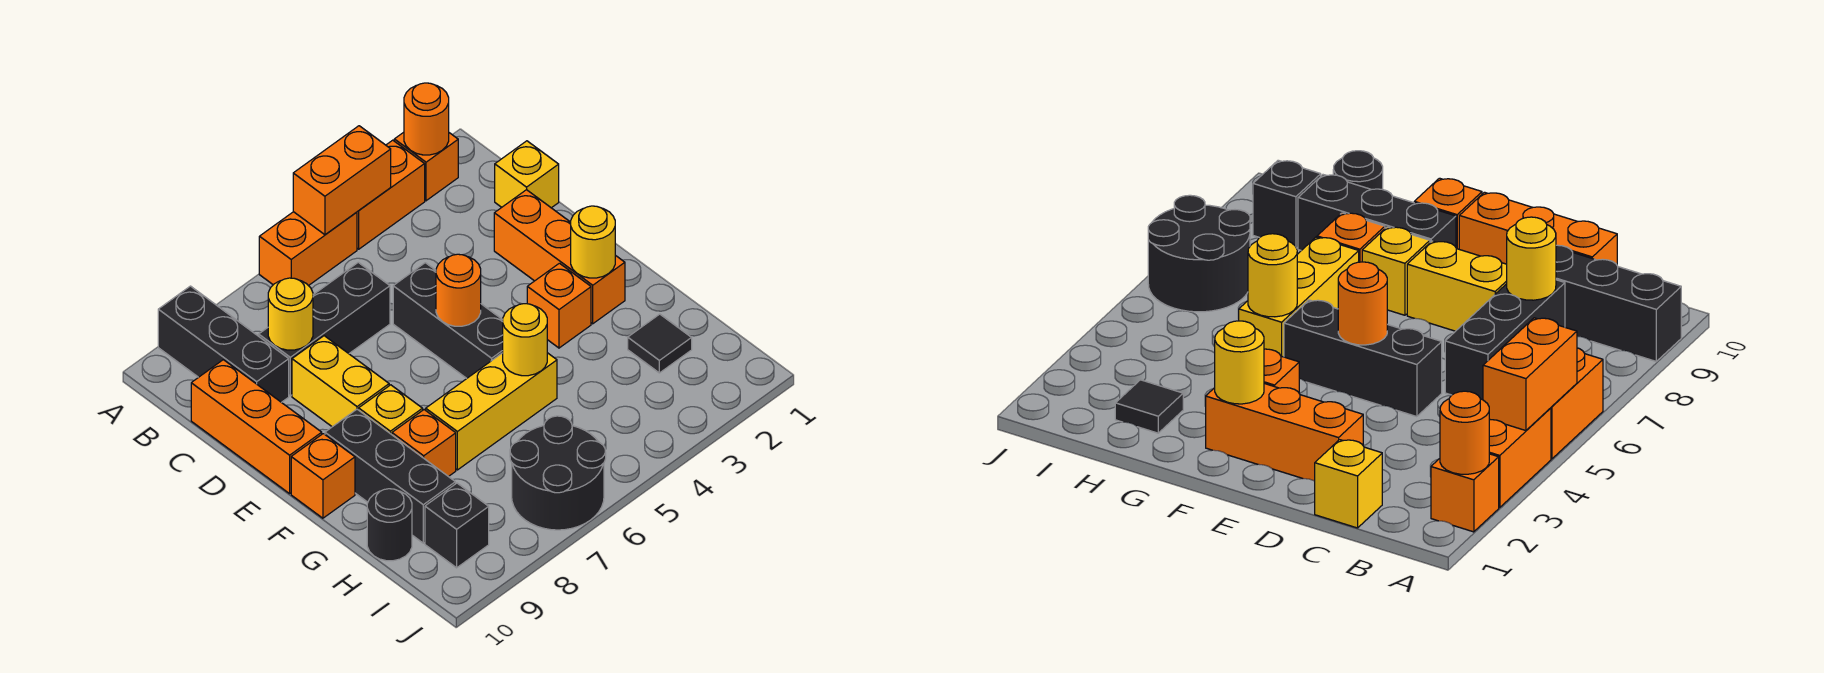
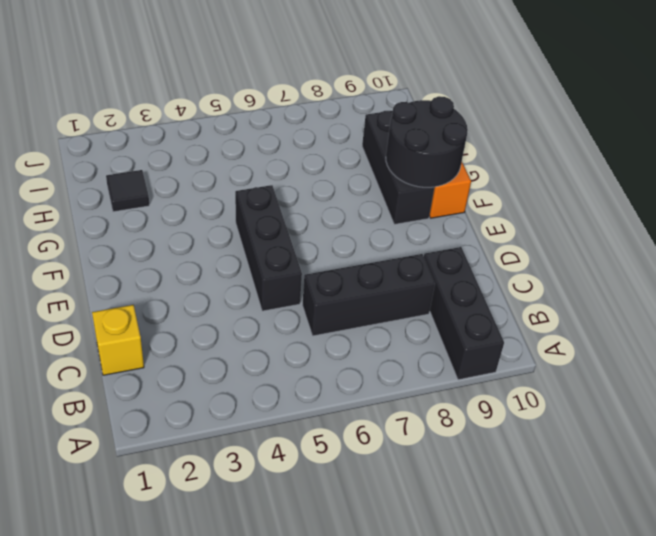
black 2x2 round brick [386,96,468,187] -> black 2x2 round brick moved to [510,416,606,530]
none -> orange 1x1 brick [394,132,458,201]
none -> orange 1x2 brick [357,140,425,249]
none -> orange 1x2 brick [259,212,357,286]

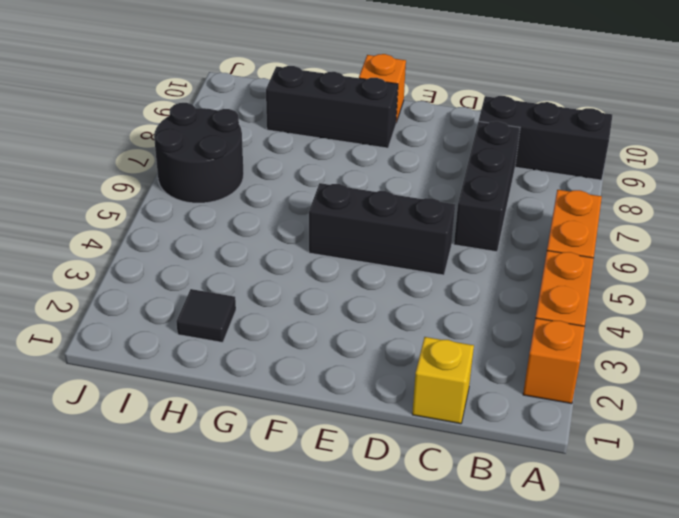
none -> orange 1x3 brick [191,360,322,494]
none -> orange 1x3 brick [494,190,625,324]
none -> yellow 1x2 brick [292,336,389,427]

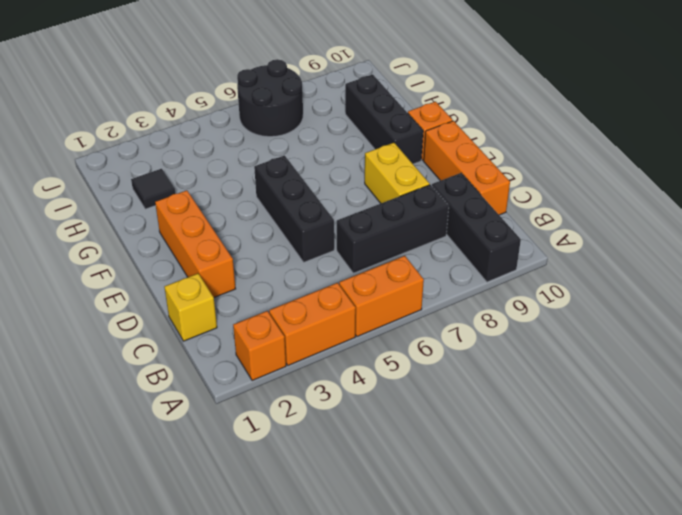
none -> orange 1x1 brick [527,263,591,348]
none -> yellow 1x1 brick [359,385,423,435]
none -> yellow 1x3 brick [426,353,557,470]

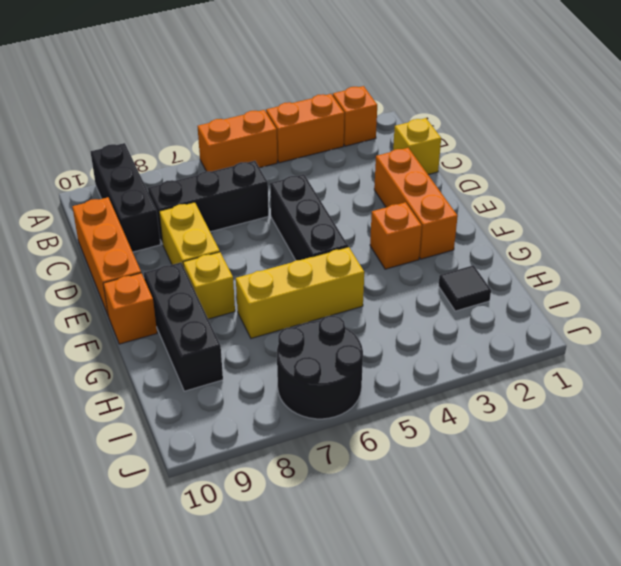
none -> orange 1x1 brick [392,410,456,477]
none -> black 1x1 round brick [367,489,412,561]
none -> black 1x1 brick [425,483,489,568]

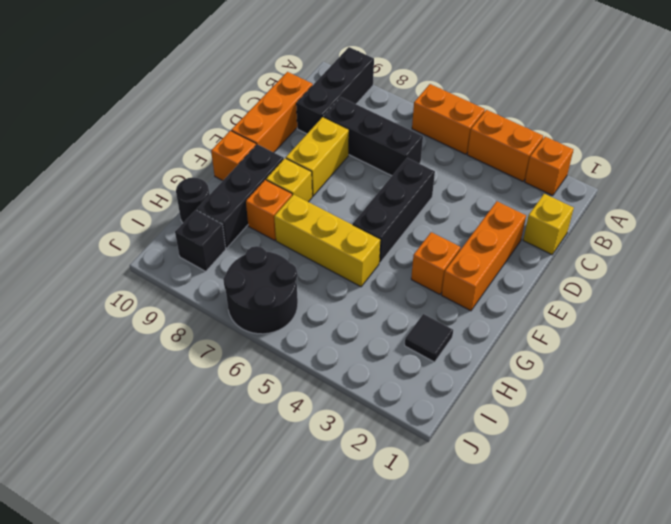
none -> orange 1x1 round brick [404,83,449,155]
none -> orange 1x2 brick [293,126,391,235]
none -> yellow 1x1 round brick [268,278,313,350]

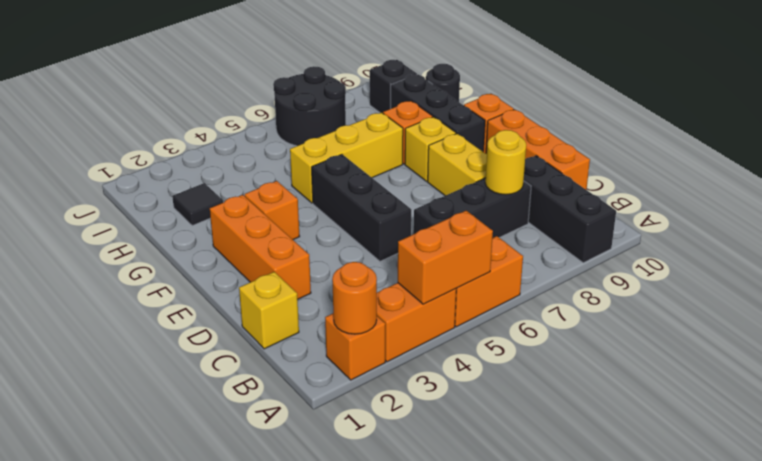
none -> orange 1x1 round brick [436,254,481,326]
none -> yellow 1x1 round brick [571,206,615,278]
none -> yellow 1x1 round brick [503,304,547,376]

